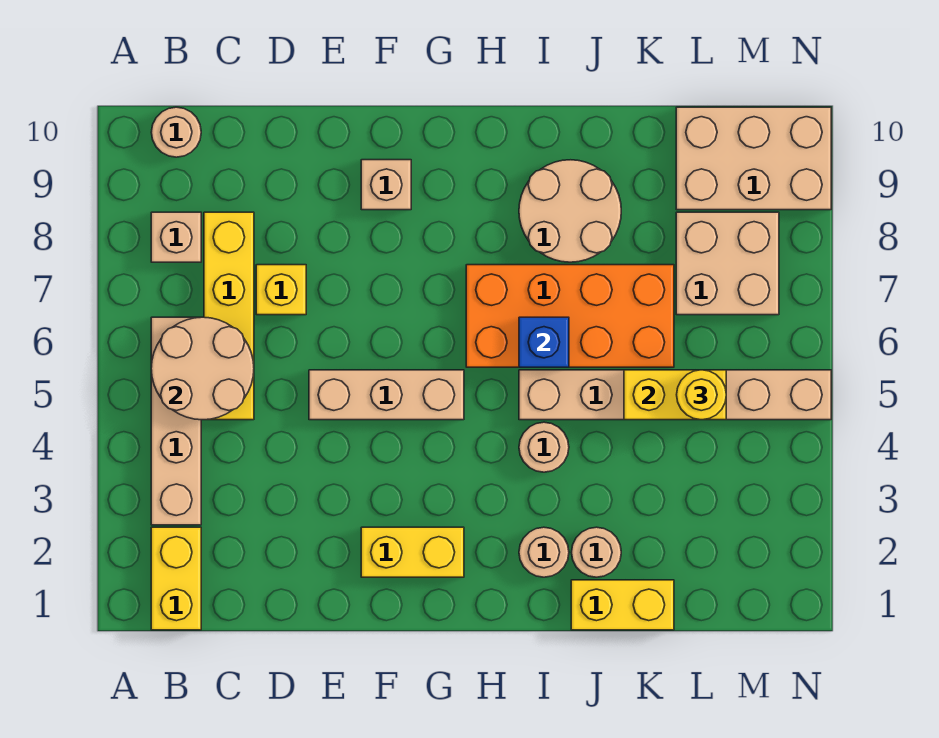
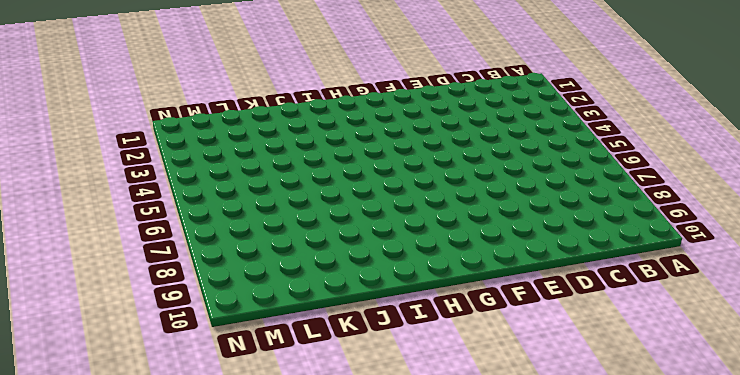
none -> yellow 1x2 brick [151,527,201,630]
none -> tan 1x4 brick [151,317,201,525]
none -> tan 1x1 brick [151,212,201,262]

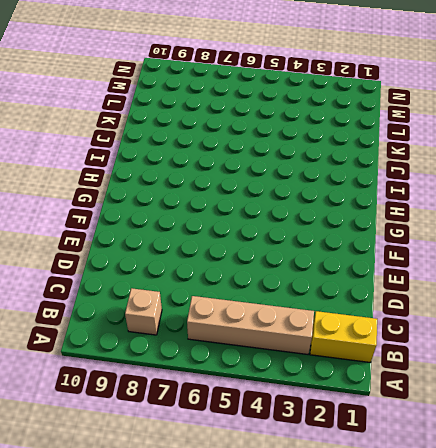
none -> tan 1x1 round brick [151,107,201,157]
none -> yellow 1x4 brick [204,212,254,420]
none -> yellow 1x1 brick [256,265,306,315]

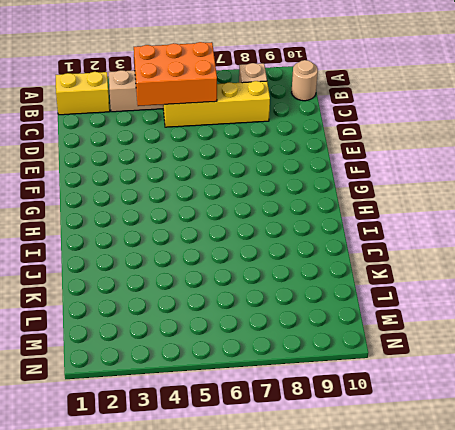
orange 2x3 brick [134,42,217,106] -> tan 2x2 round brick [151,317,254,420]
none -> yellow 1x1 brick [256,265,306,315]
none -> tan 1x3 brick [309,370,464,420]
none -> yellow 1x2 brick [361,527,464,577]

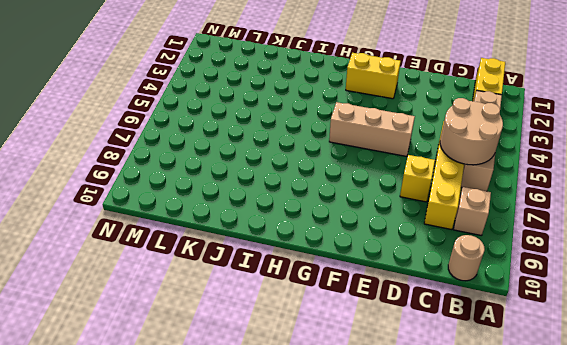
none -> tan 1x1 brick [361,160,411,210]
none -> orange 2x4 brick [466,265,674,367]
none -> tan 1x1 round brick [519,527,569,577]

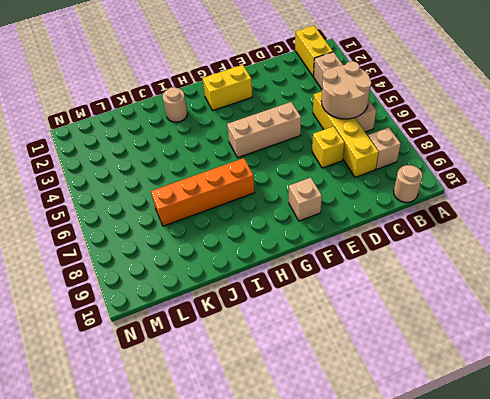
orange 1x4 brick [151,158,255,226] -> orange 2x4 brick [466,265,674,367]
none -> tan 1x1 round brick [519,422,569,472]
none -> tan 1x6 brick [519,370,831,420]
none -> tan 2x2 round brick [519,160,621,262]

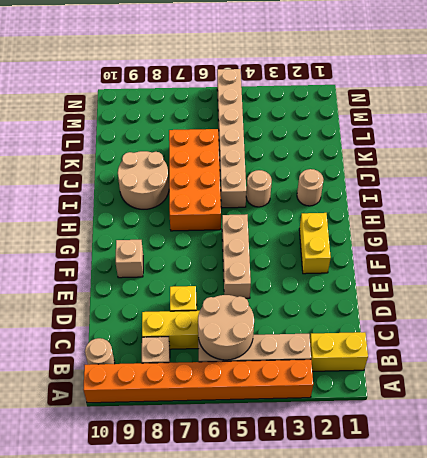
orange 1x8 brick [83,359,313,403] -> none
none -> yellow 1x2 brick [571,580,674,630]
none -> tan 1x1 round brick [571,527,621,577]
none -> tan 2x2 brick [676,212,779,315]

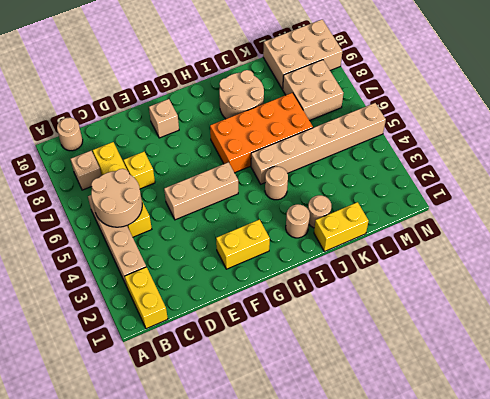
none -> blue 1x1 brick [519,317,569,367]
none -> yellow 1x2 brick [624,370,726,420]
none -> yellow 1x1 round brick [677,370,726,420]

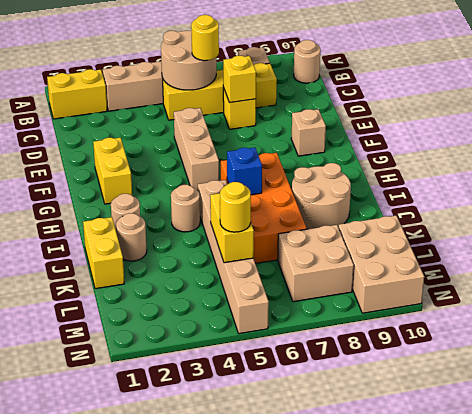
yellow 1x1 round brick [191,15,219,61] -> none
yellow 1x1 brick [223,56,256,103] -> none

